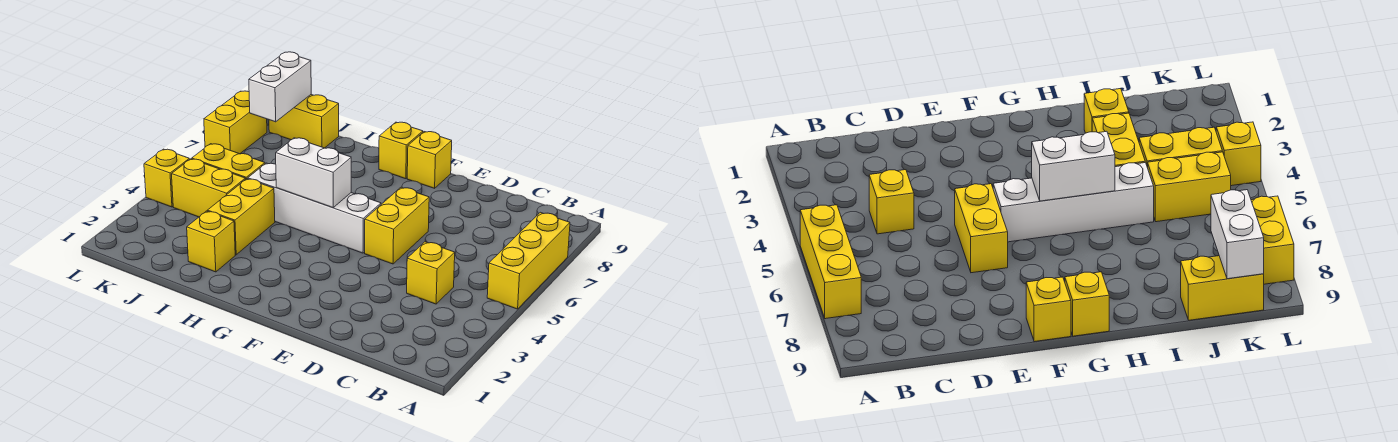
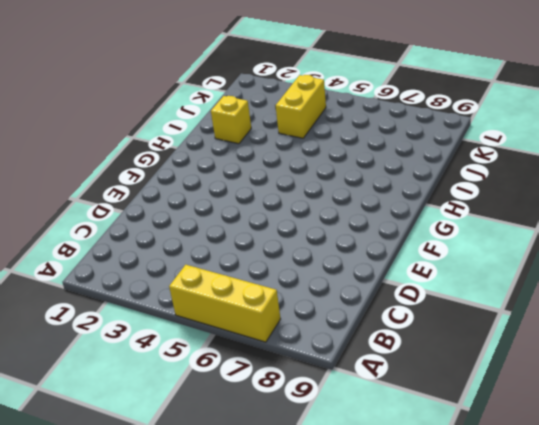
none -> yellow 1x1 brick [407,242,455,304]
none -> yellow 1x2 brick [365,187,429,264]
none -> white 1x4 brick [248,163,381,253]

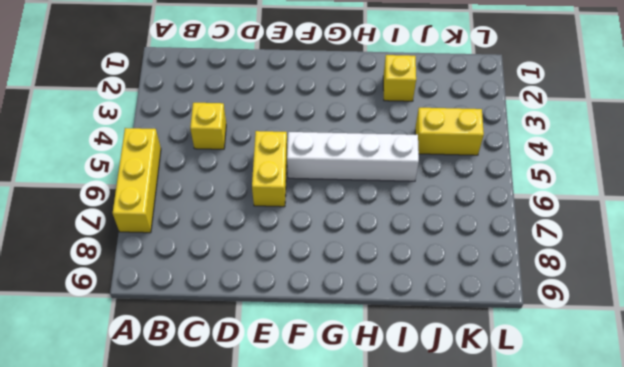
none -> yellow 1x1 brick [407,132,452,188]
none -> yellow 1x1 brick [379,122,423,179]
none -> yellow 1x2 brick [208,179,275,255]

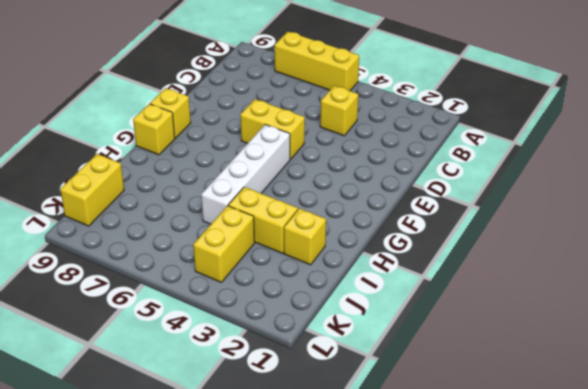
none -> yellow 1x2 brick [192,144,265,180]
none -> yellow 1x1 brick [144,149,190,207]
none -> yellow 1x2 brick [204,91,267,154]

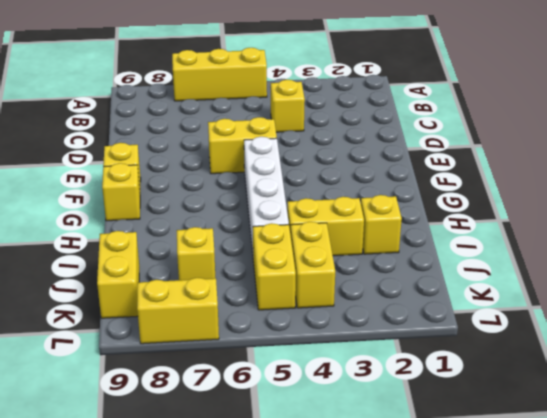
yellow 1x1 brick [177,227,215,280] -> yellow 1x1 brick moved to [144,149,190,207]
none -> white 1x2 brick [276,138,351,208]
none -> white 1x2 brick [249,52,311,122]

